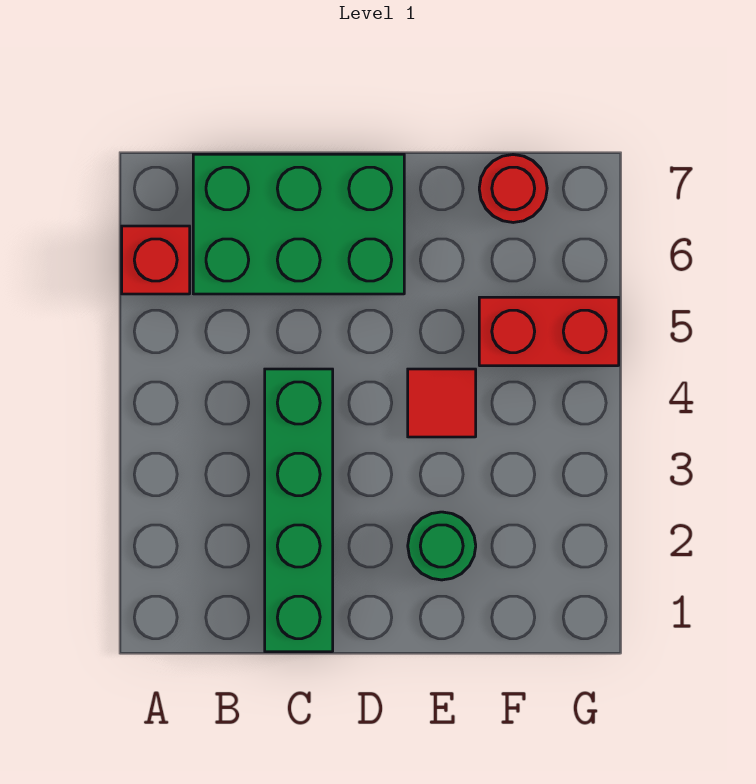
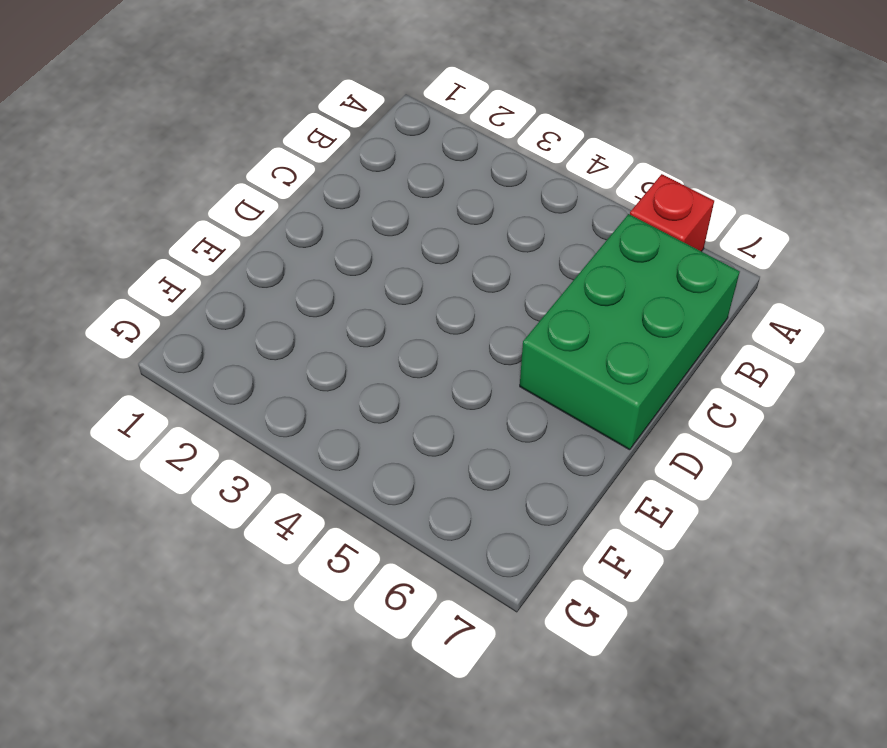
none -> green 1x4 brick [265,369,333,652]
none -> green 1x1 round brick [408,512,476,580]

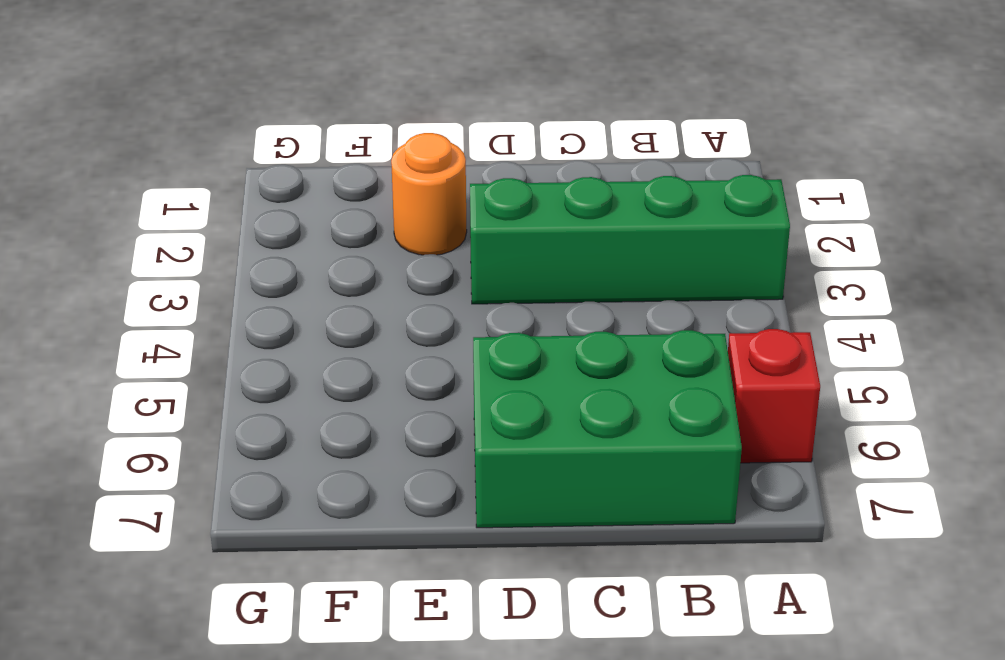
green 1x4 brick [470,175,790,304] -> green 1x4 brick turned to [265,369,333,652]
orange 1x1 round brick [391,133,467,255] -> green 1x1 round brick [408,512,476,580]
none -> red 1x1 tile [408,369,476,437]
none -> red 1x2 brick [479,297,619,366]

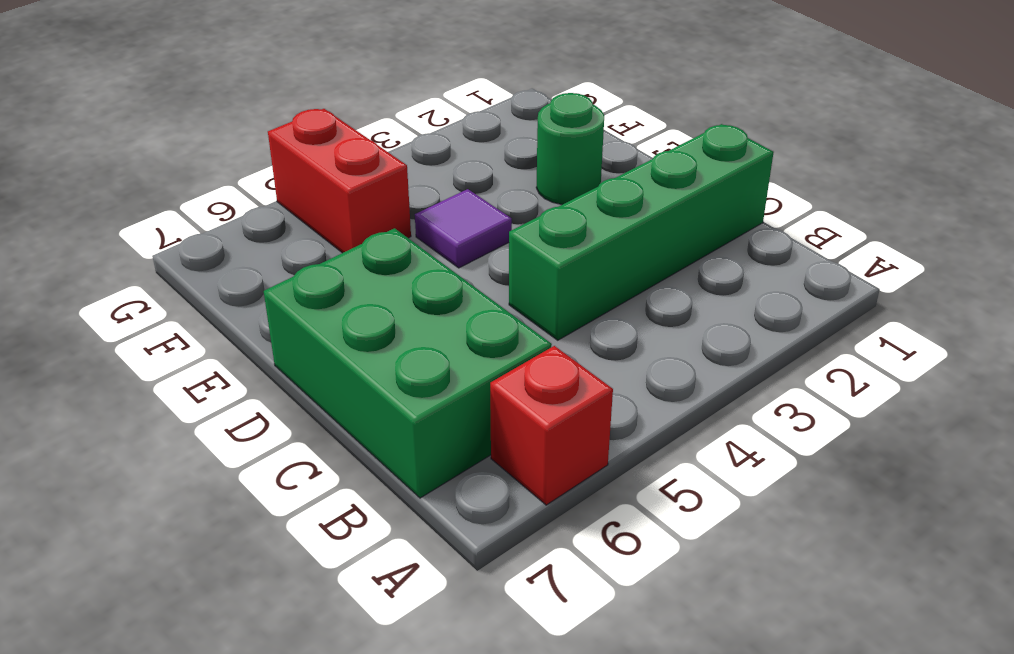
purple 1x1 tile [415,189,512,268] -> red 1x1 tile [408,369,476,437]
none -> red 1x1 round brick [479,155,547,223]

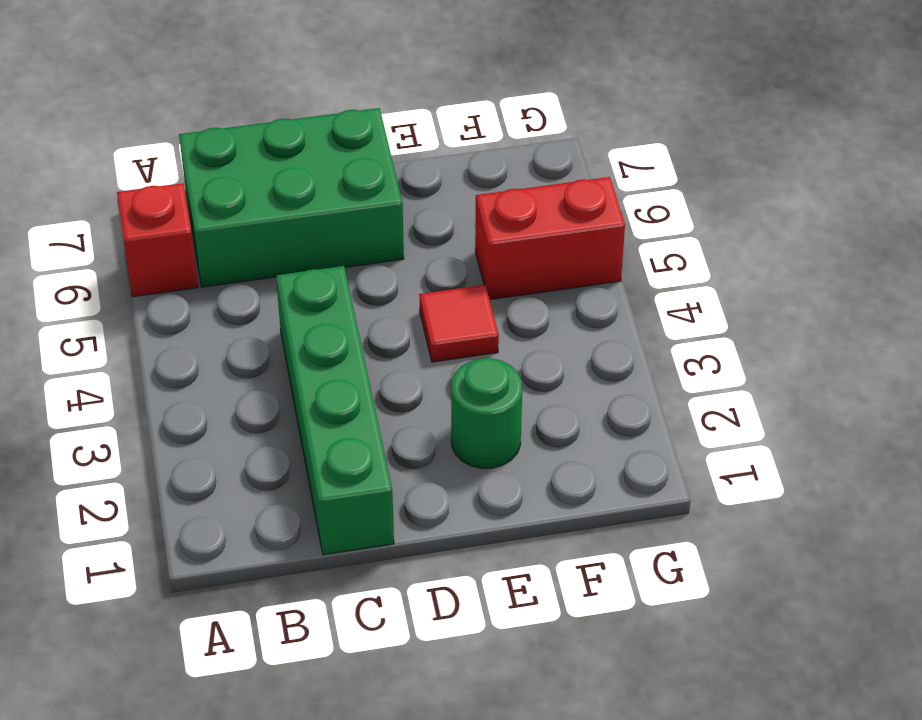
none -> red 1x1 round brick [479,155,547,223]

